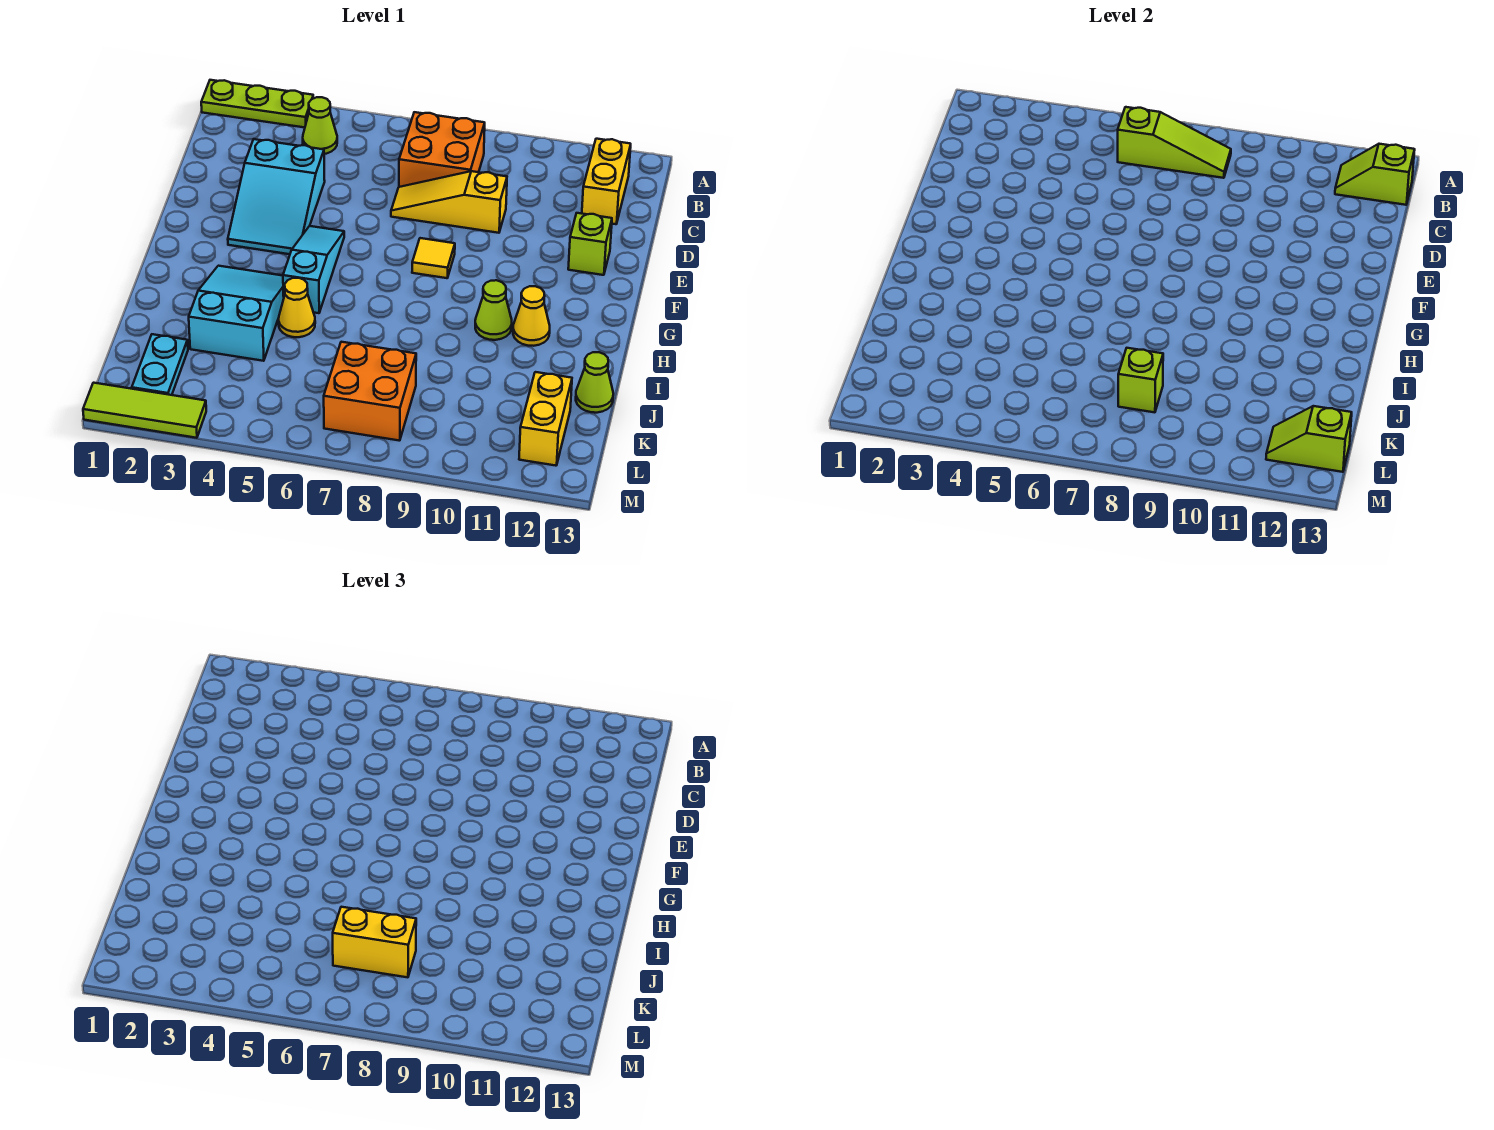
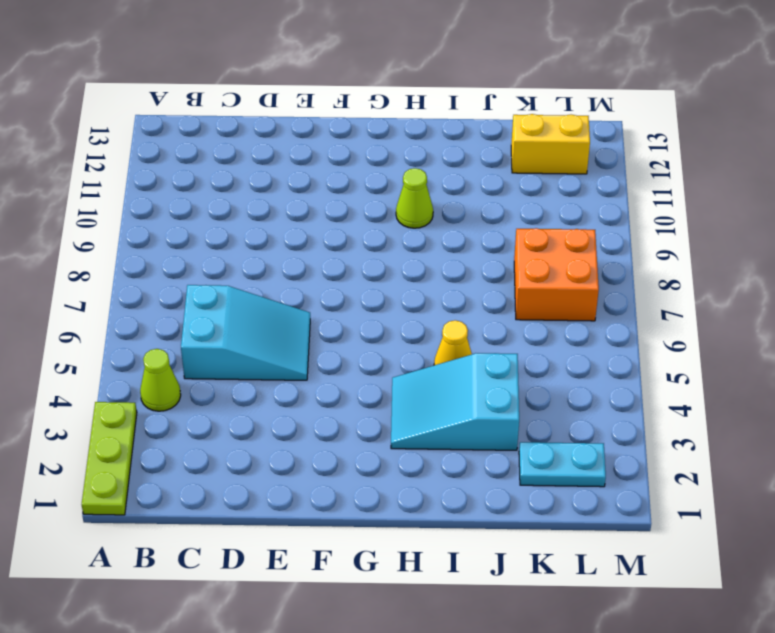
cyan 2x3 slope [181,285,310,380] -> cyan 2x3 slope moved to [228,139,325,254]
none -> orange 2x2 brick [399,112,485,187]
none -> yellow 1x2 brick [582,139,631,224]
none -> yellow 1x3 slope [391,171,507,233]

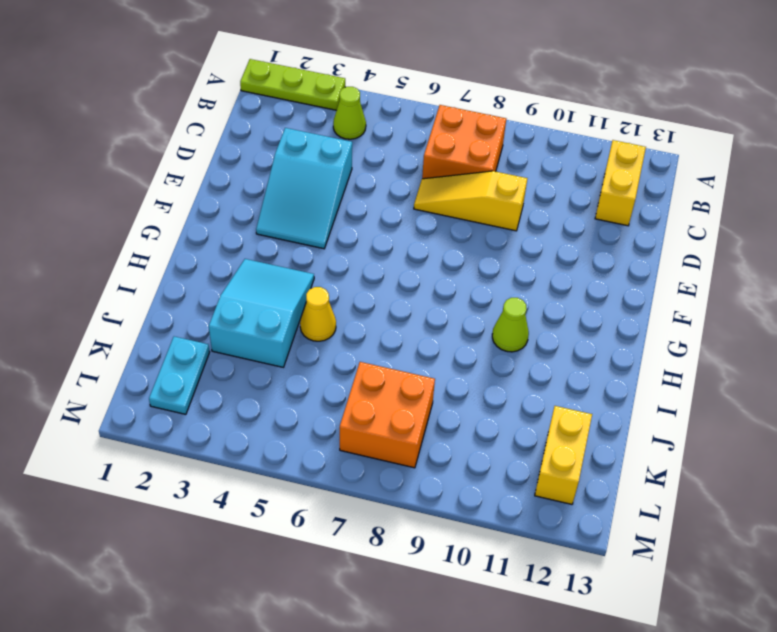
none -> lime 1x1 brick [568,213,612,275]
none -> cyan 1x3 slope [283,226,344,313]
none -> yellow 1x1 tile [412,238,455,278]

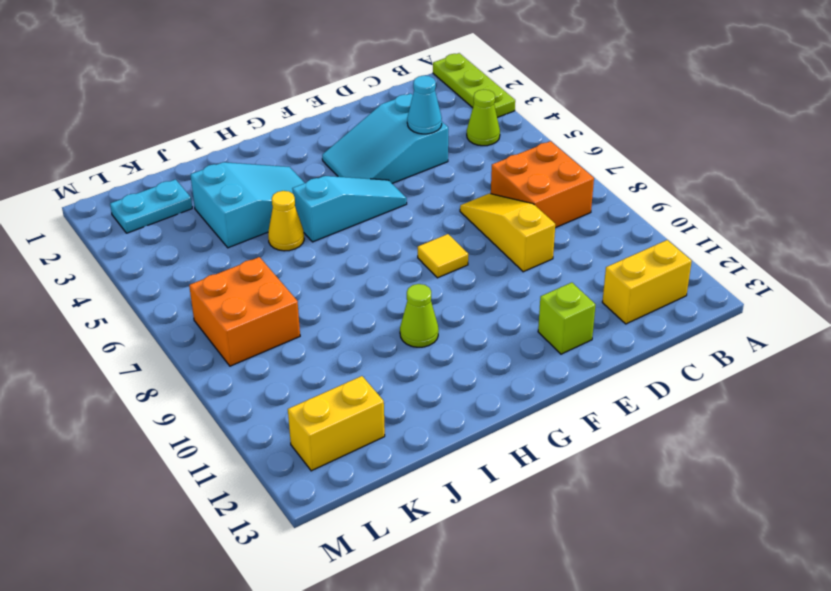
cyan 1x1 cone [407,76,442,134] -> none
none -> yellow 1x1 cone [513,286,550,346]
none -> lime 1x1 cone [576,352,613,413]
none -> lime 1x3 tile [83,383,206,438]

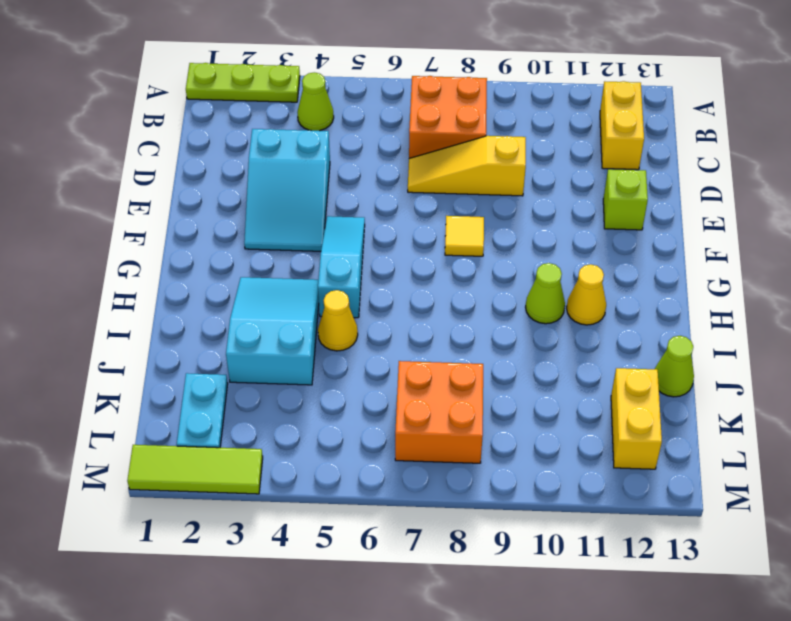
none -> lime 1x3 slope [1118,107,1231,178]
none -> lime 1x2 slope [1335,144,1415,205]
none -> lime 1x1 brick [1118,348,1163,412]

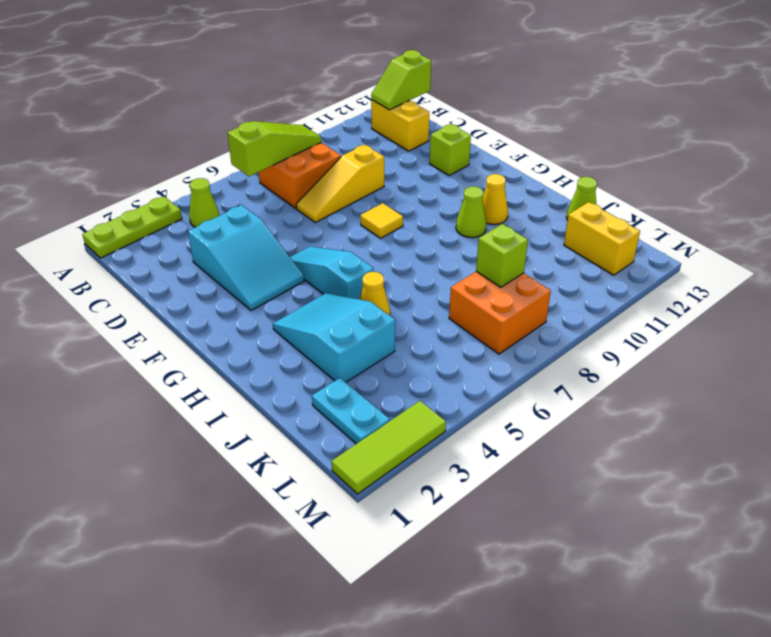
none -> lime 1x2 slope [1266,406,1352,472]
none -> yellow 1x2 brick [333,907,416,977]

